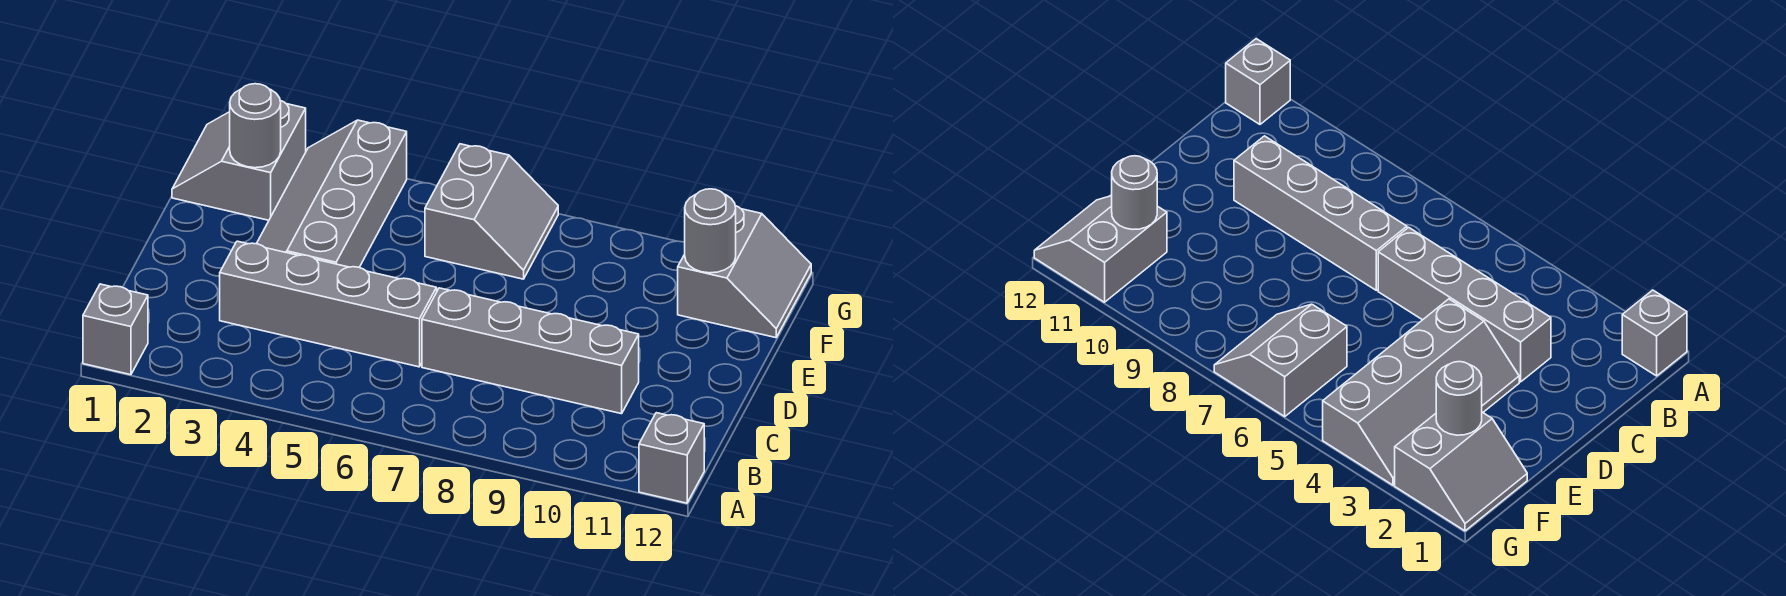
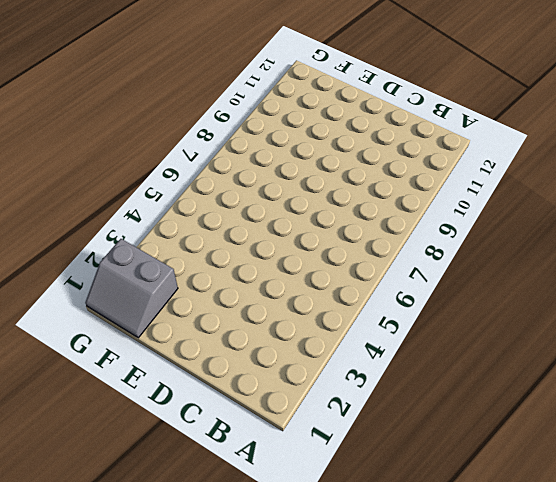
none -> grey 1x1 brick [83,284,148,375]
none -> grey 1x1 brick [639,413,704,503]

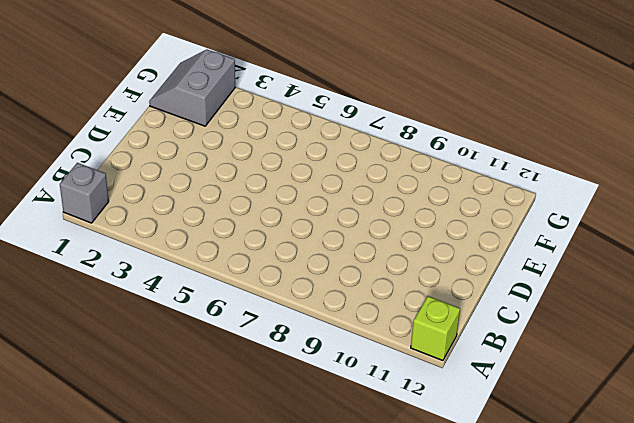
lime 1x1 brick [411,296,460,361] -> grey 1x1 brick [639,413,704,503]
none -> grey 1x4 brick [220,241,437,367]
none -> grey 1x4 brick [422,288,639,414]

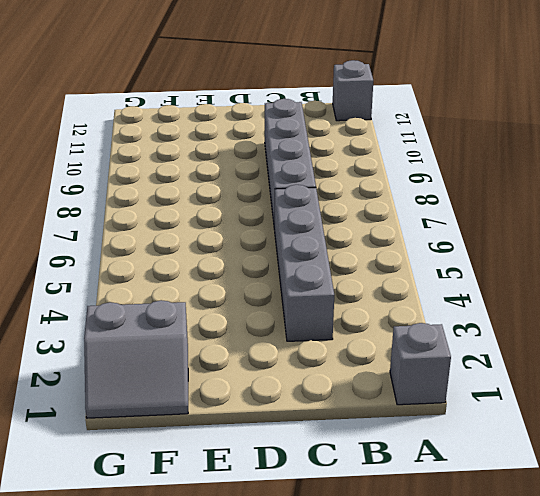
none -> grey 2x4 slope [257,120,407,267]
none -> grey 2x2 slope [425,144,558,279]

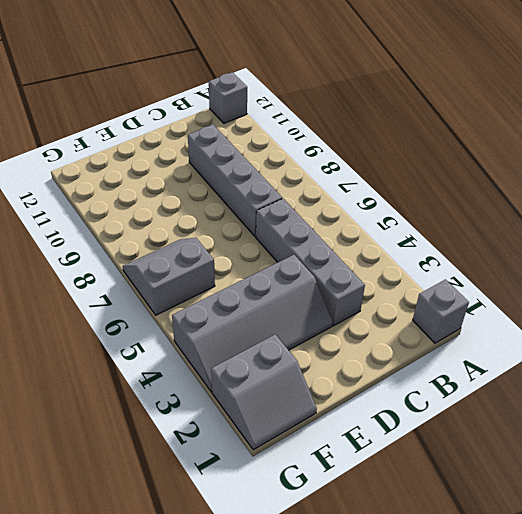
none -> grey 2x2 slope [678,206,811,338]
none -> grey 1x1 round brick [230,84,281,168]

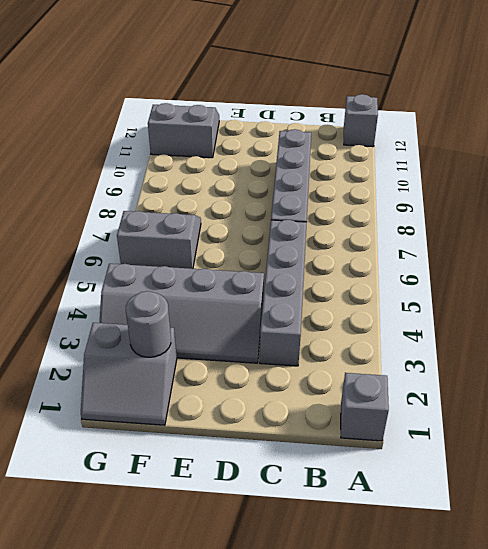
none -> grey 1x1 round brick [685,189,736,273]

